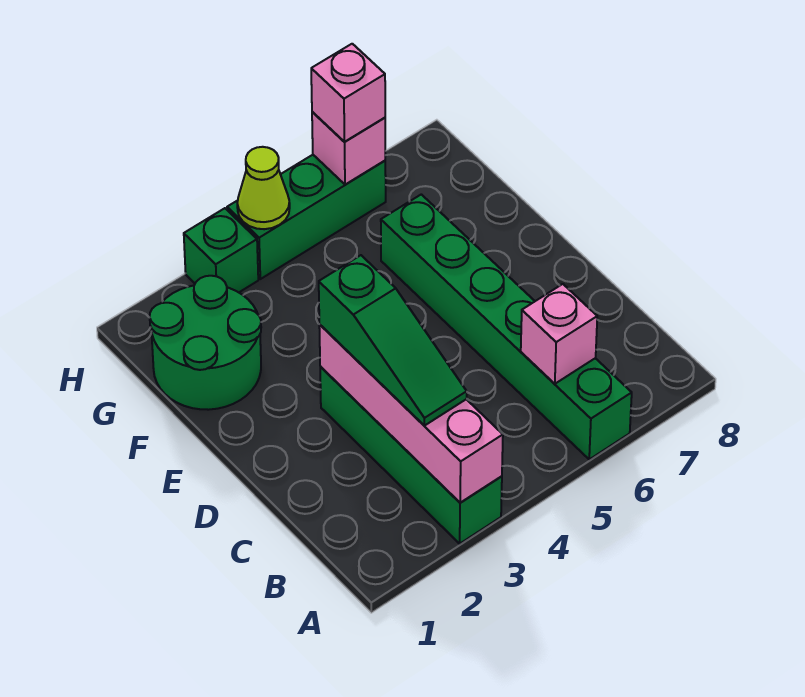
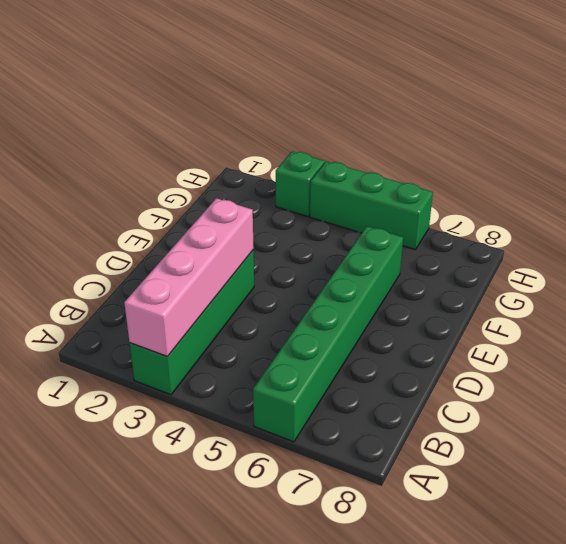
none -> green 2x2 round brick [150,276,261,410]
none -> pink 1x1 brick [521,284,597,384]

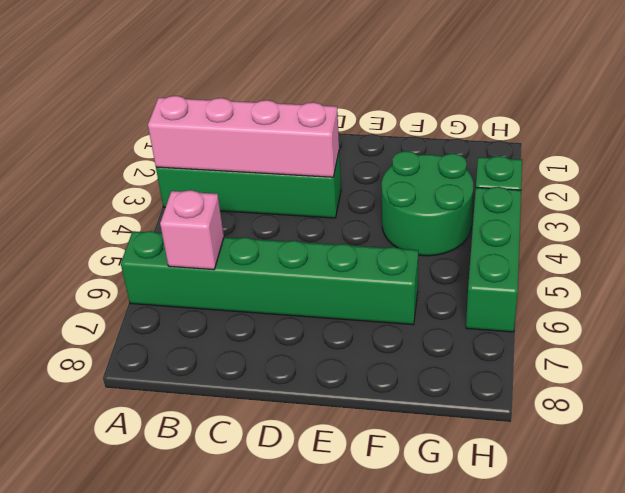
green 2x2 round brick [382,151,473,256] -> green 2x2 round brick moved to [150,276,261,410]
none -> lime 1x1 cone [237,147,290,229]
none -> pink 1x1 brick [312,112,385,185]

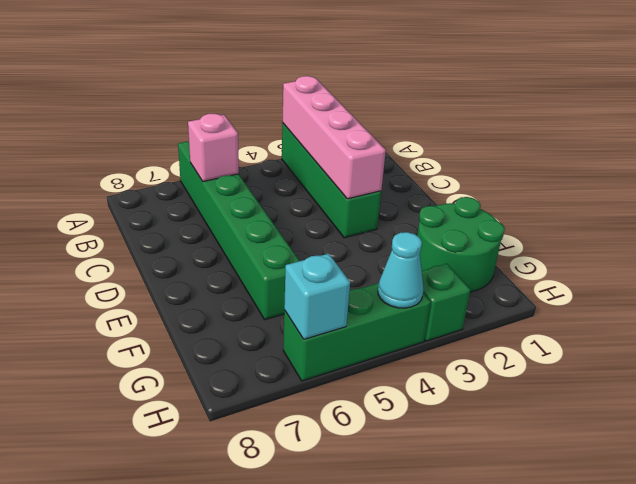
cyan 1x1 cone [378,232,424,308] -> lime 1x1 cone [237,147,290,229]
cyan 1x1 brick [284,254,350,339] -> pink 1x1 brick [312,112,385,185]
none -> green 1x3 slope [319,255,467,426]
none -> pink 1x1 brick [311,44,385,142]

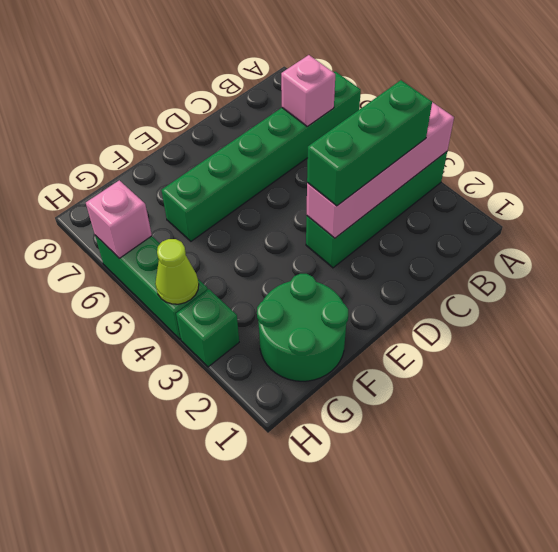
green 1x3 brick [307,80,432,206] -> green 1x3 slope [319,255,467,426]
none -> pink 1x1 brick [311,44,385,142]

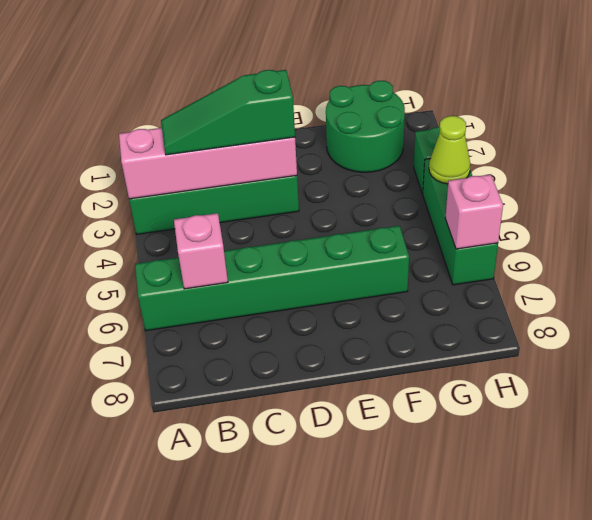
none -> pink 1x1 brick [311,44,385,142]

